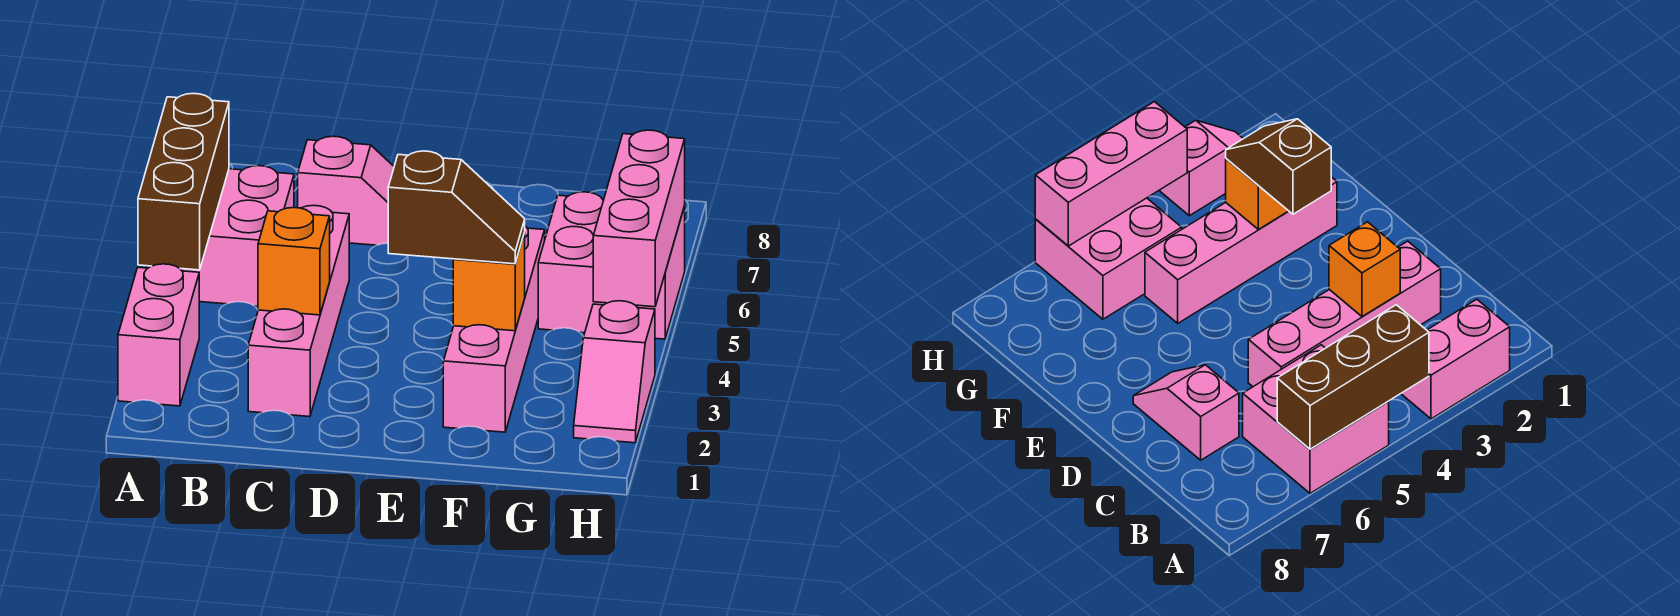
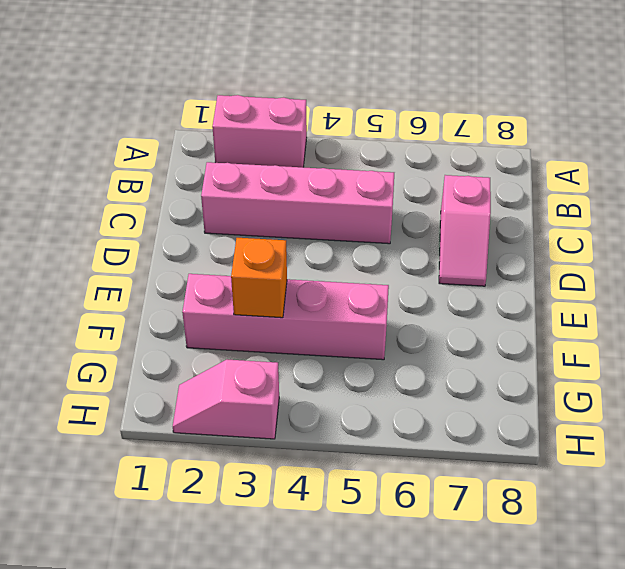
none -> pink 2x2 brick [148,166,294,306]
none -> pink 2x2 brick [538,192,685,339]
none -> brown 1x3 brick [138,94,229,270]

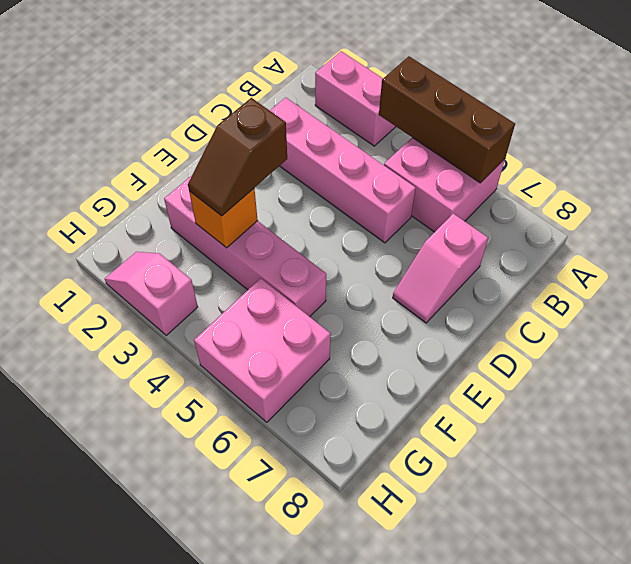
none -> orange 1x1 brick [258,208,330,315]
none -> pink 1x3 brick [593,130,685,307]

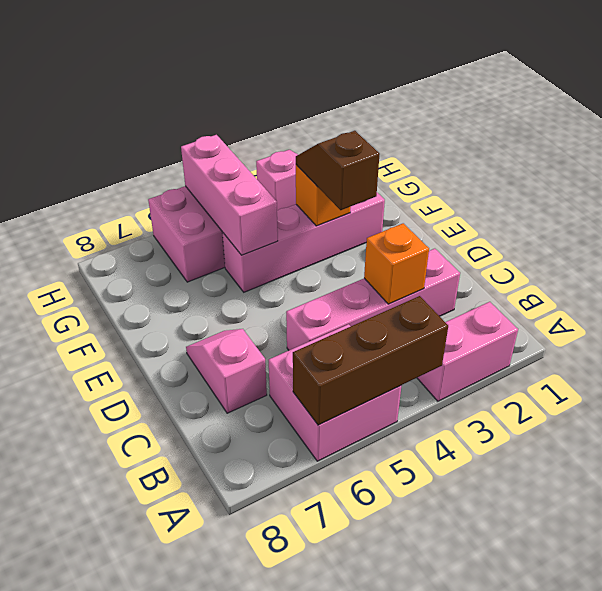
pink 1x3 brick [181,135,278,255] -> pink 1x3 brick turned to [593,130,685,307]

